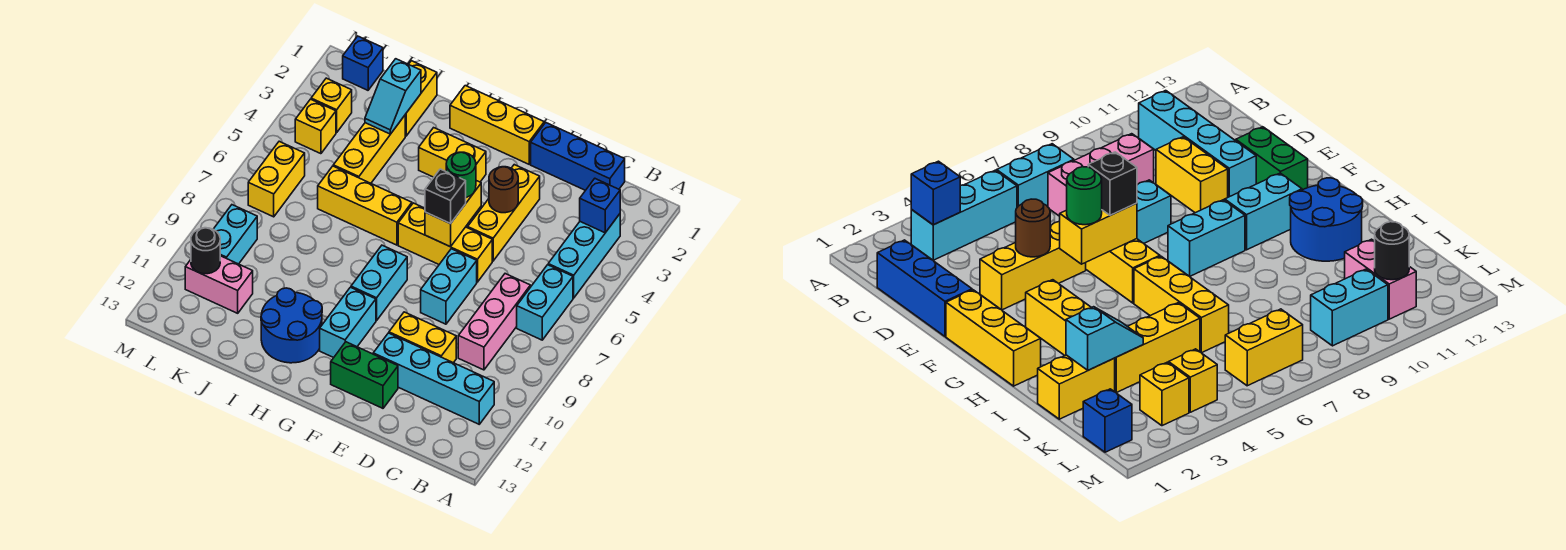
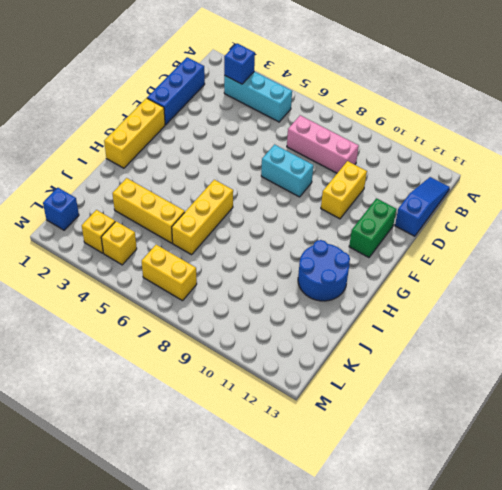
blue 1x3 slope [395,177,450,236] -> none
none -> cyan 1x2 brick [517,265,573,340]
none -> cyan 1x4 brick [373,333,494,424]
none -> yellow 1x3 brick [468,165,540,261]
none -> yellow 1x3 brick [398,203,492,282]

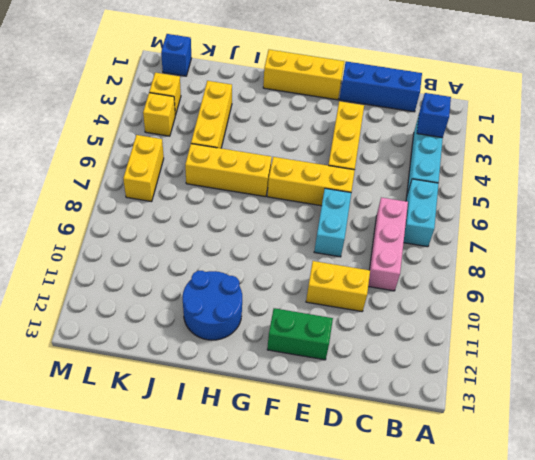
none -> cyan 1x4 brick [373,333,494,424]
none -> yellow 1x2 brick [419,128,486,182]
none -> cyan 1x2 brick [351,245,407,321]
none -> cyan 1x2 brick [320,287,376,358]

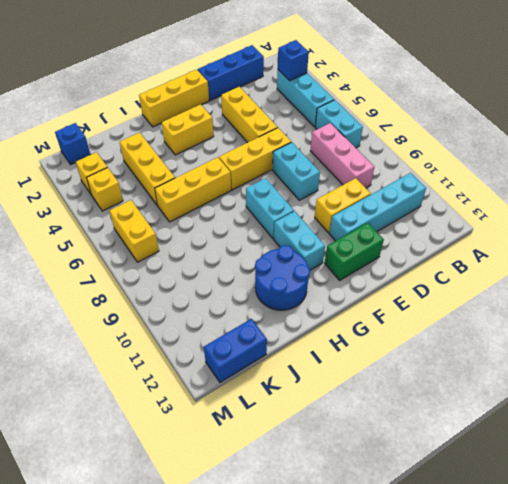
blue 1x2 brick [204,319,267,382] -> none
none -> yellow 1x2 brick [405,61,437,136]
none -> pink 1x2 brick [185,256,253,313]
none -> cyan 1x2 brick [213,205,257,264]
none -> brown 1x1 round brick [489,167,518,213]

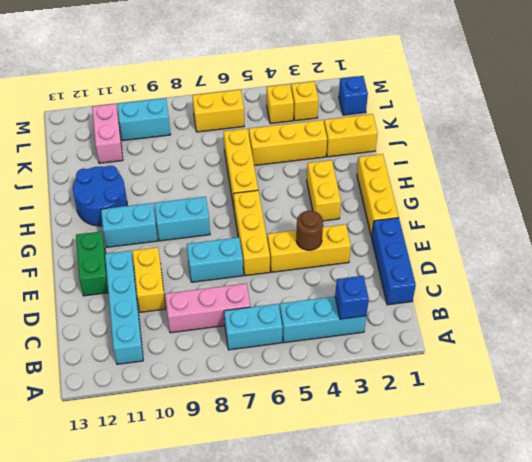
none -> yellow 1x2 brick [425,181,481,247]
none -> cyan 1x2 slope [365,59,421,134]
none -> black 1x1 round brick [191,228,220,274]
none -> green 1x1 round brick [446,152,476,197]

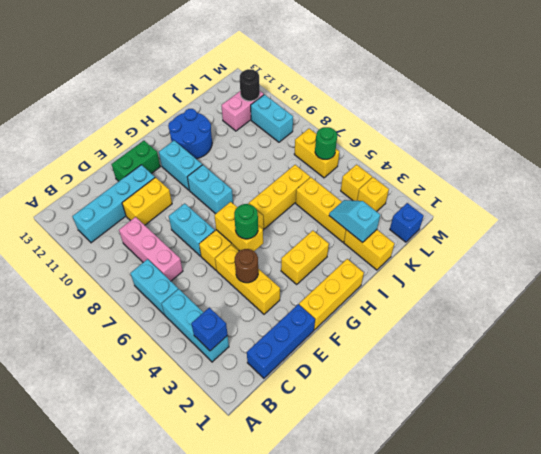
green 1x1 round brick [315,127,337,159] -> none
none -> black 1x1 brick [425,169,466,224]

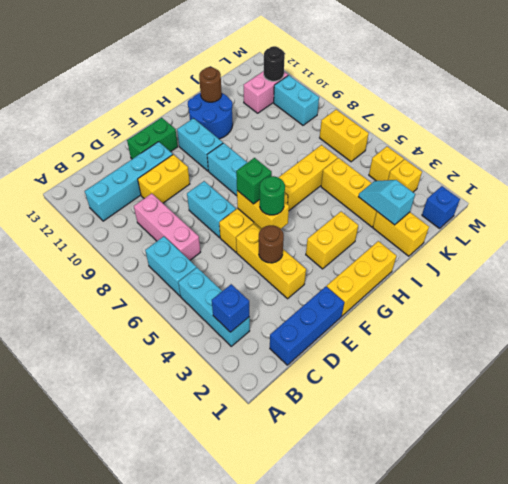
green 1x1 brick [236,158,272,204] -> black 1x1 brick [425,169,466,224]
brown 1x1 round brick [199,67,222,102] -> none

